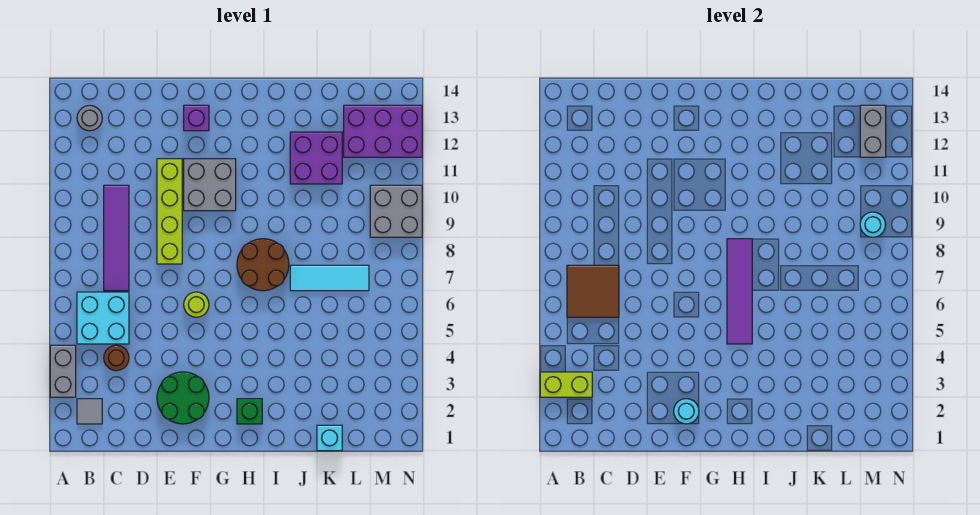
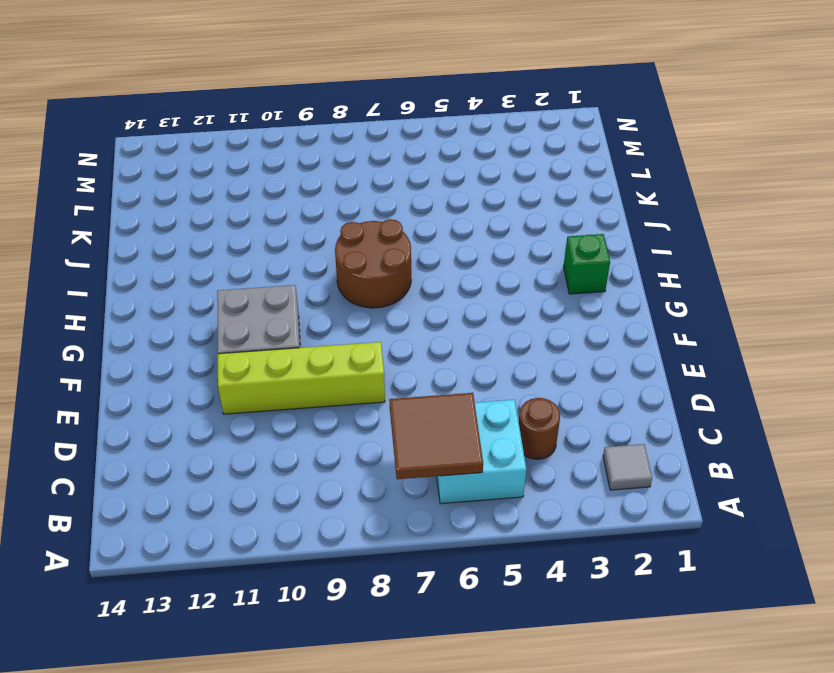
none -> grey 1x2 brick [50,345,76,397]
none -> grey 1x1 round brick [77,105,102,131]
none -> purple 1x4 tile [104,185,129,291]

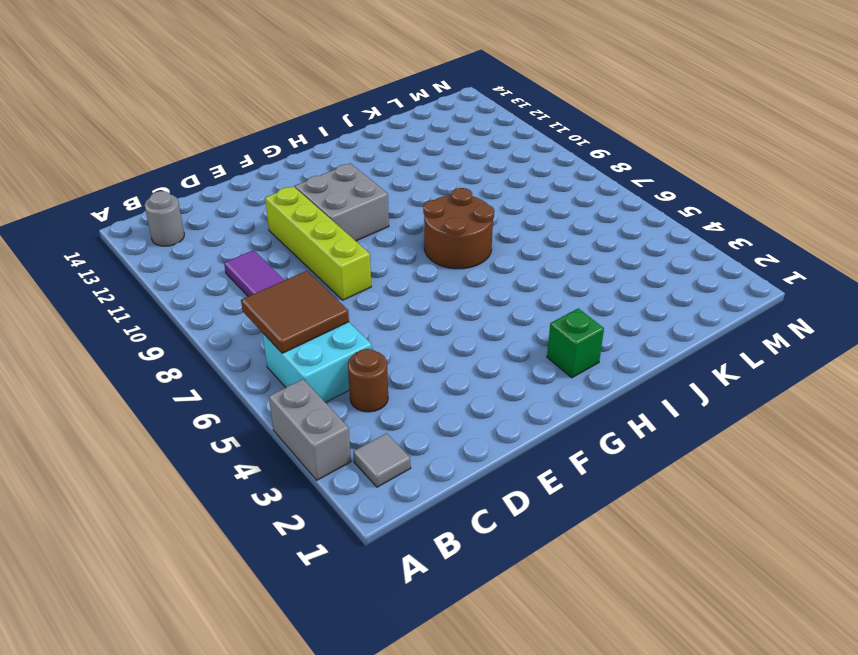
none -> green 2x2 round brick [157,372,209,424]
none -> lime 1x1 round brick [184,292,209,317]
none -> purple 1x1 brick [184,105,209,131]

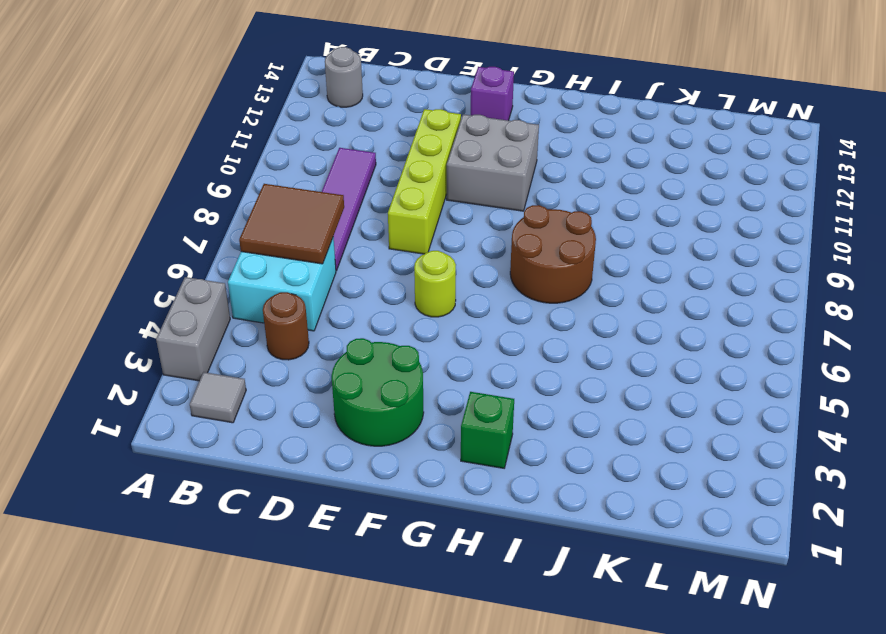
none -> cyan 1x3 tile [290,265,369,291]
none -> purple 2x2 brick [290,132,342,184]
none -> cyan 1x1 brick [317,425,342,451]

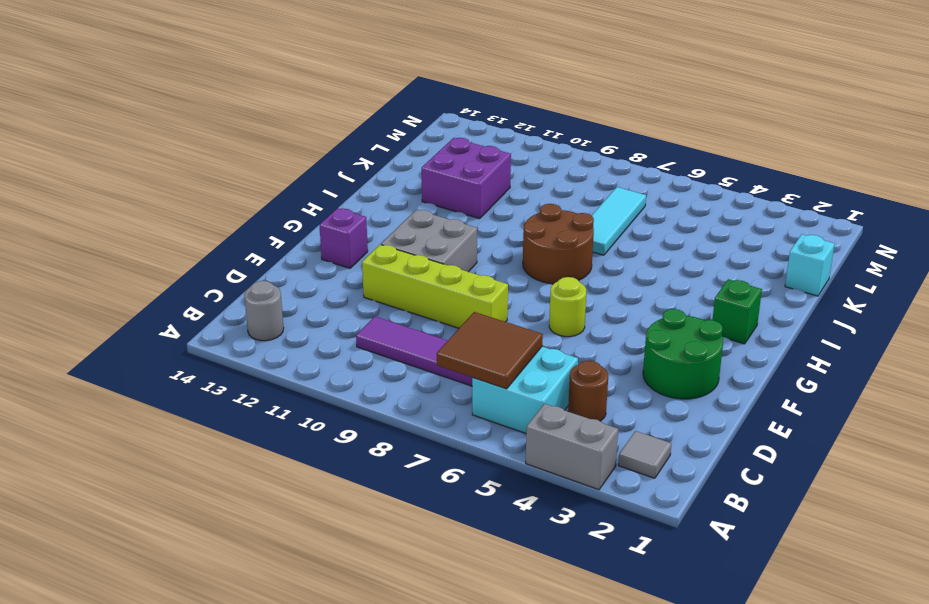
none -> purple 2x3 brick [344,105,422,157]
none -> grey 2x2 brick [370,185,422,237]
none -> lime 1x2 brick [540,372,592,397]

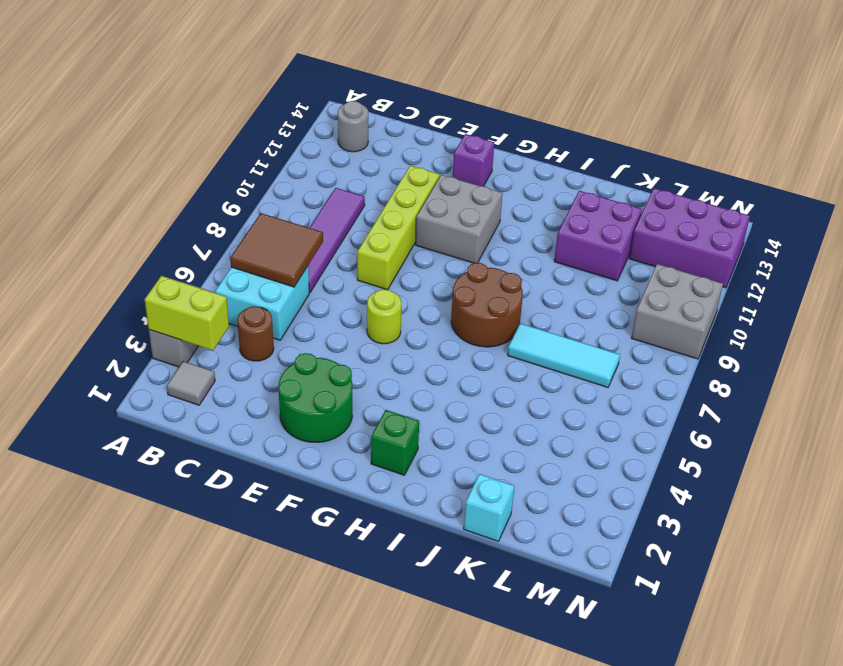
none -> cyan 1x1 round brick [674,399,699,424]
none -> purple 1x4 tile [727,239,752,344]
none -> cyan 1x1 round brick [860,212,886,237]

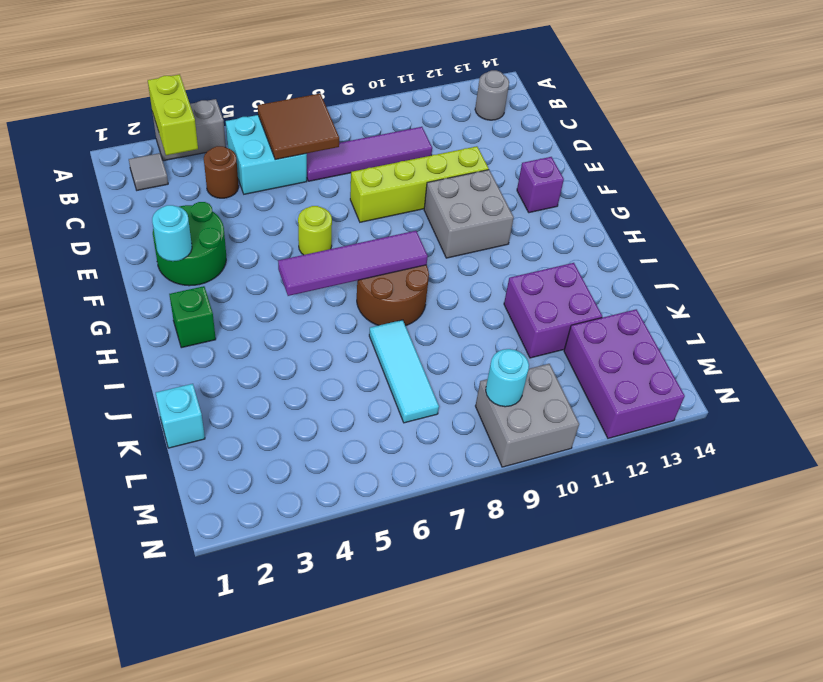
none -> grey 1x2 brick [860,105,886,157]

